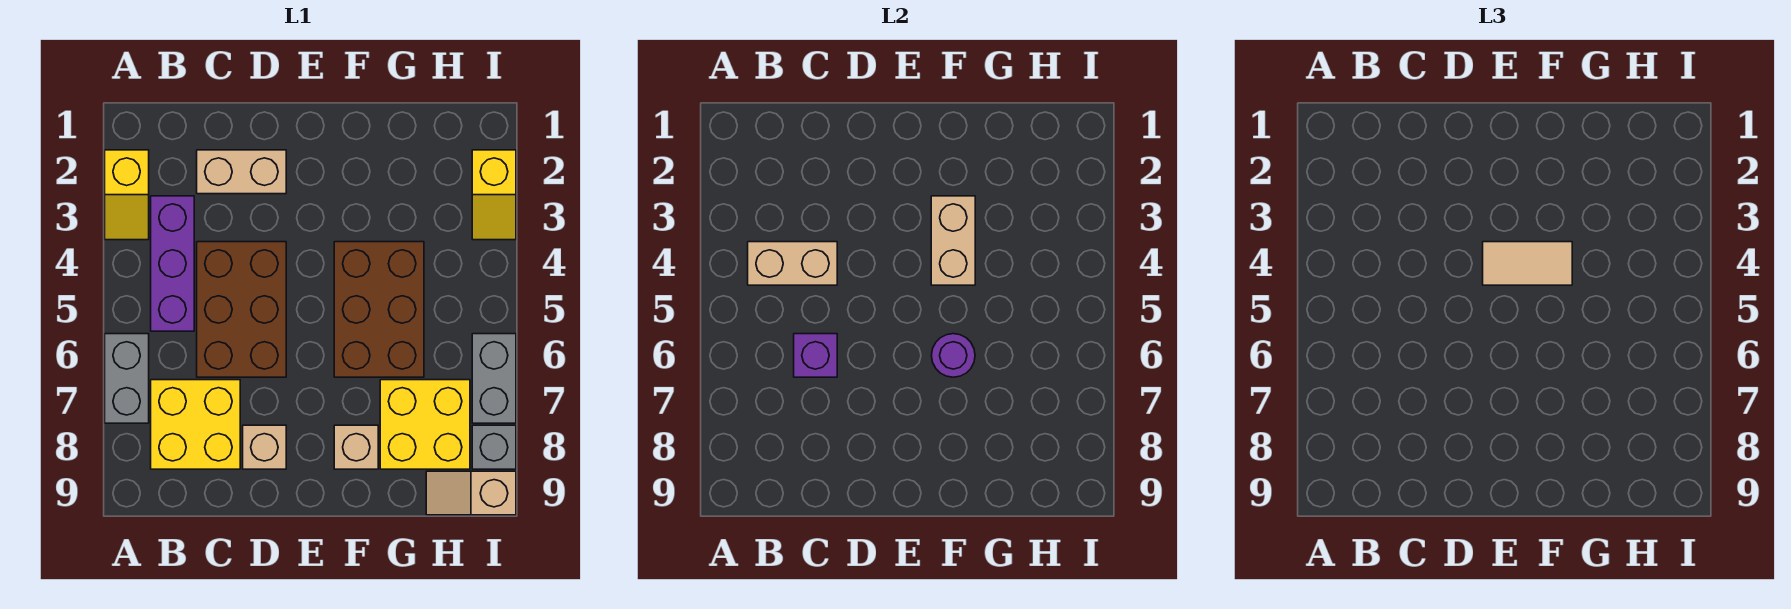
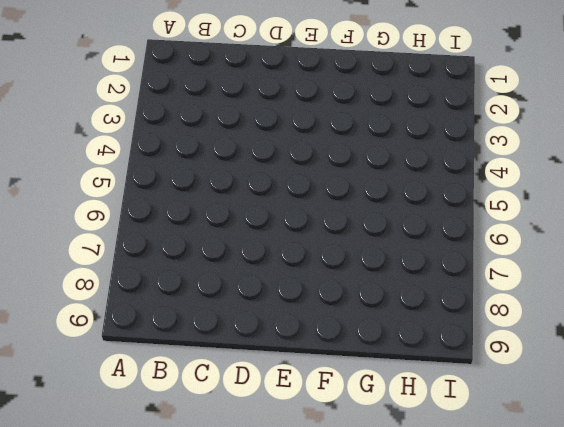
none -> yellow 1x2 slope [105,150,149,240]
none -> grey 1x2 brick [105,334,149,423]
none -> purple 1x3 brick [151,196,194,331]

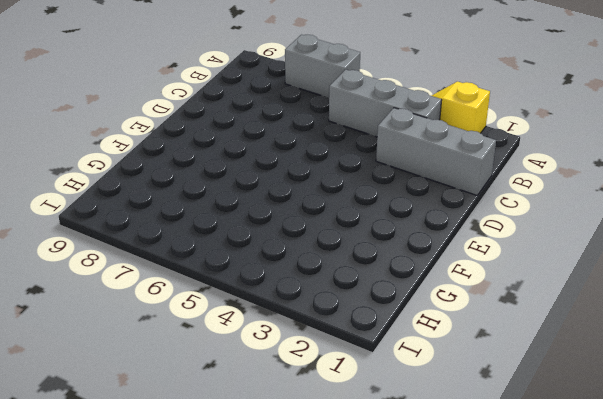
grey 1x3 brick [329,69,442,137] -> purple 1x3 brick [151,196,194,331]
grey 1x3 brick [376,108,496,195] -> tan 1x2 brick [197,150,286,194]
none -> yellow 2x2 brick [151,380,240,469]
none -> brown 2x3 brick [197,242,286,377]
none -> tan 1x1 brick [243,425,286,469]

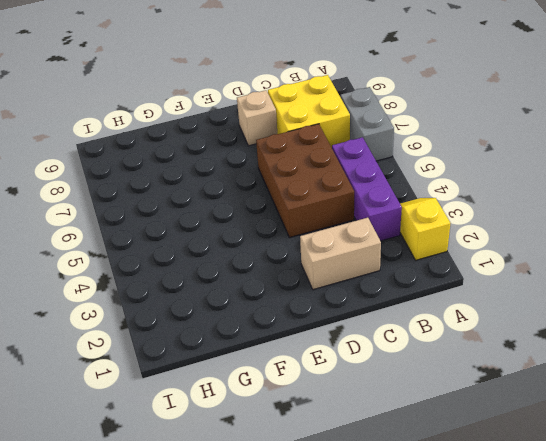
none -> brown 2x3 brick [334,242,424,377]
none -> tan 1x1 brick [334,425,378,469]
none -> yellow 2x2 brick [380,380,470,469]

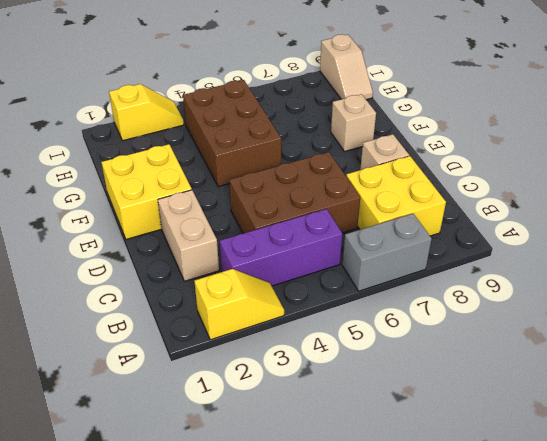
yellow 2x2 brick [101,144,192,239] -> yellow 2x2 brick moved to [380,380,470,469]
brown 2x3 brick [183,80,281,187] -> brown 2x3 brick turned to [334,242,424,377]
none -> grey 1x2 brick [472,334,516,423]
none -> grey 1x1 brick [472,425,516,469]
none -> tan 1x2 brick [748,242,837,285]

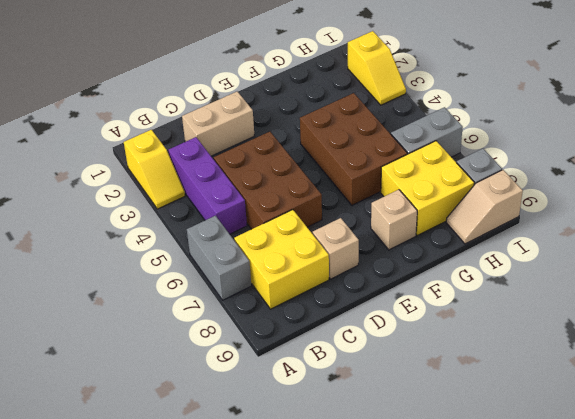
grey 1x2 brick [391,107,463,157] -> grey 1x2 brick turned to [472,334,516,423]
none -> tan 1x2 brick [748,242,837,285]
none -> purple 1x1 brick [794,334,837,377]
none -> tan 1x2 brick [931,196,975,285]

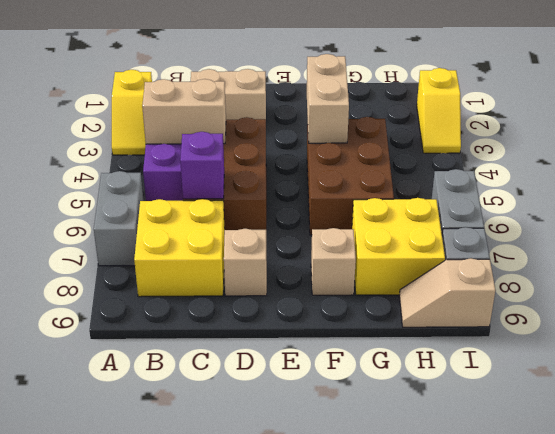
none -> purple 1x1 round brick [932,334,975,377]
none -> tan 1x2 tile [1483,242,1572,285]

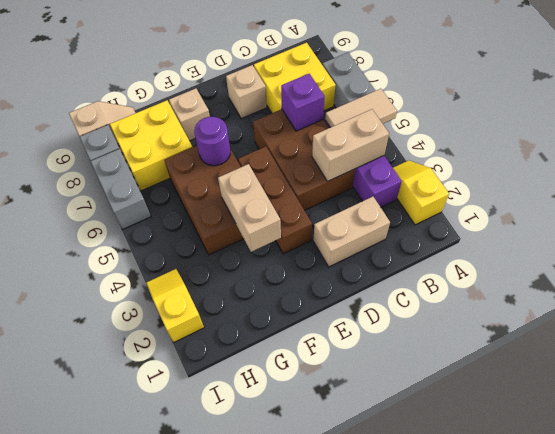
tan 1x2 tile [325,89,397,128] -> tan 1x2 tile moved to [1483,242,1572,285]
brown 1x3 brick [238,147,312,254] -> none

